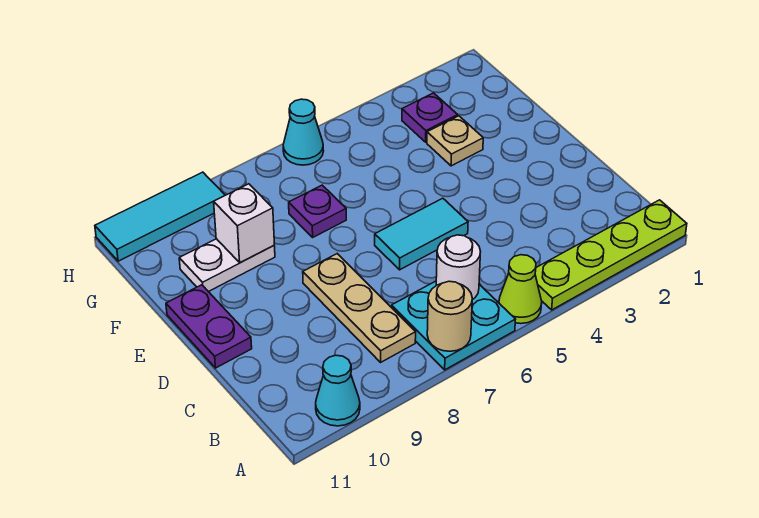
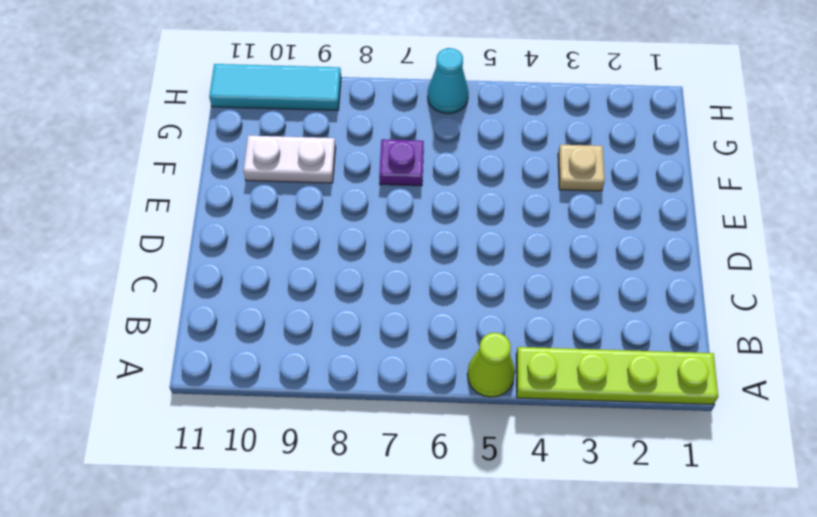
none -> cyan 2x2 plate [392,281,516,370]
none -> cyan 1x1 cone [316,355,360,426]
none -> tan 1x3 plate [303,254,416,362]

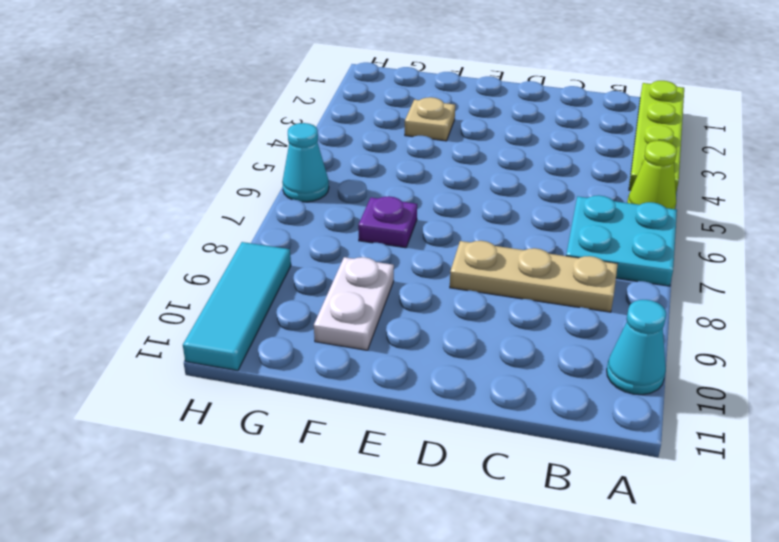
none -> cyan 1x2 tile [375,198,468,270]
none -> purple 1x2 plate [166,285,252,368]
none -> purple 1x1 plate [402,93,458,142]

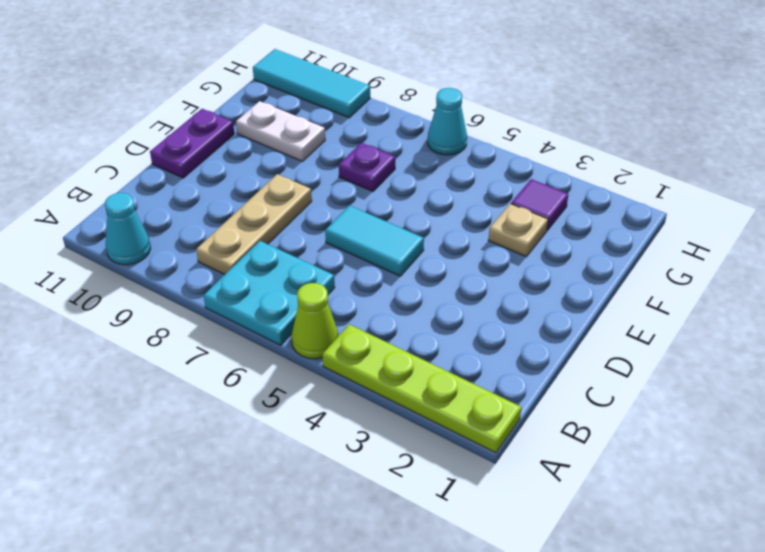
purple 1x1 tile [511,179,568,230] -> purple 1x1 plate [402,93,458,142]
none -> tan 1x1 round brick [427,281,472,351]
none -> white 1x1 round brick [436,235,481,300]
none -> white 1x1 brick [214,184,274,262]

